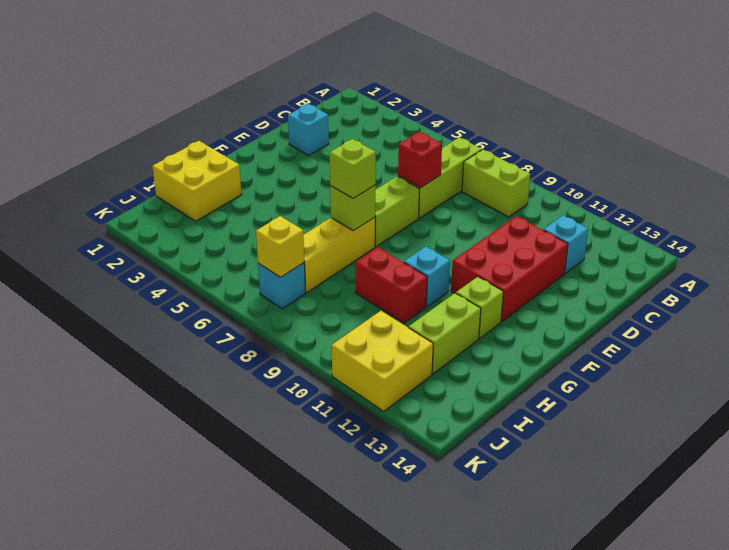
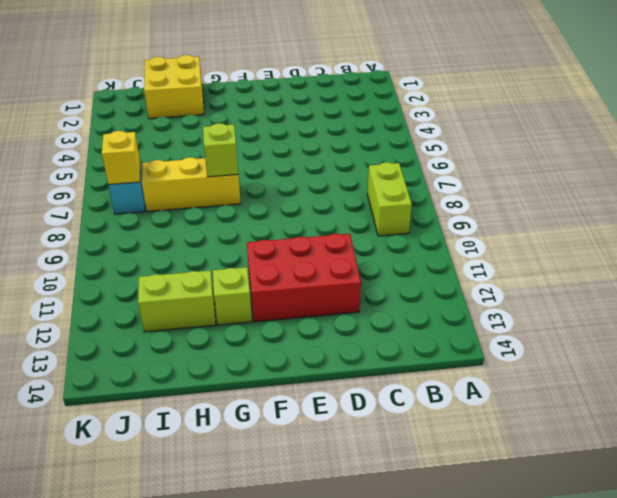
none -> lime 1x3 brick [398,137,482,218]
none -> cyan 1x1 brick [544,215,588,273]
none -> cyan 1x1 brick [288,104,329,155]

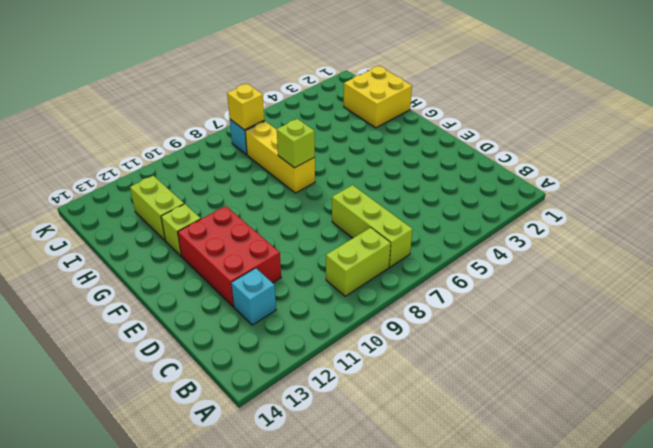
none -> cyan 1x1 brick [288,104,329,155]
none -> lime 1x2 brick [375,177,419,247]
none -> cyan 1x1 brick [404,247,450,306]

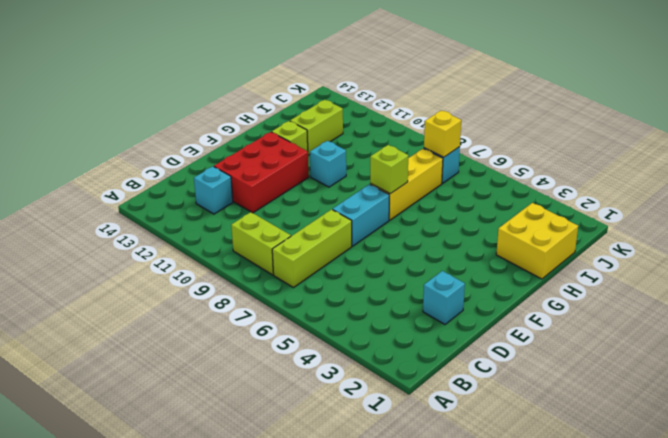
cyan 1x2 brick [333,184,389,246] -> lime 1x2 brick [375,177,419,247]
none -> red 1x2 brick [355,247,427,323]
none -> yellow 2x2 brick [332,311,433,411]
none -> red 1x1 brick [398,132,442,188]

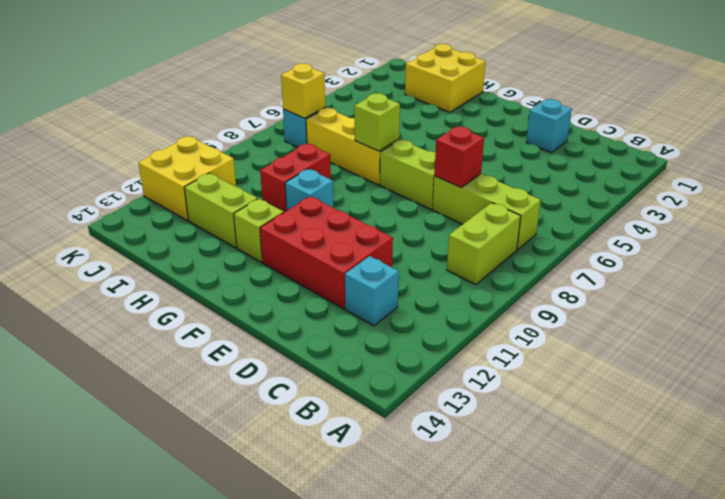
none -> lime 1x1 brick [330,139,376,198]

